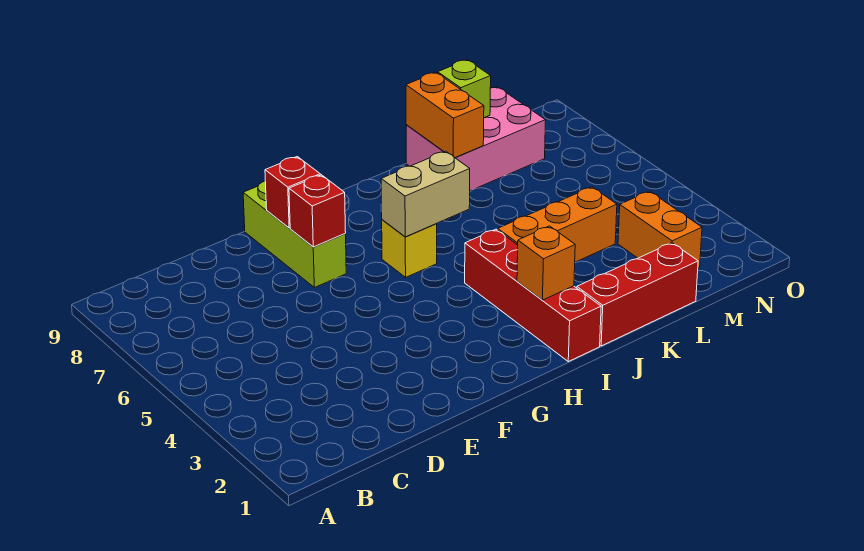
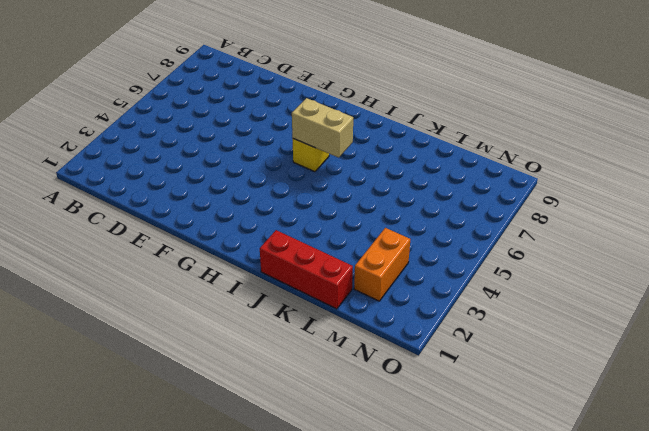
none -> lime 1x3 brick [243,181,346,288]
none -> red 1x4 brick [465,229,601,362]
none -> orange 1x3 brick [498,187,617,262]

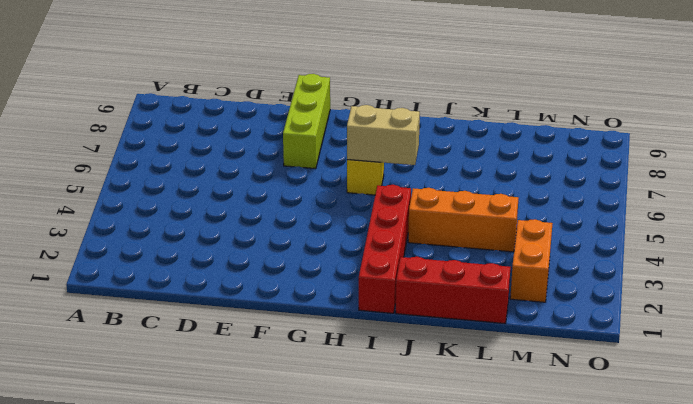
none -> pink 2x3 brick [406,87,546,191]
none -> red 1x1 brick [289,175,346,247]
none -> red 1x1 brick [265,157,320,228]

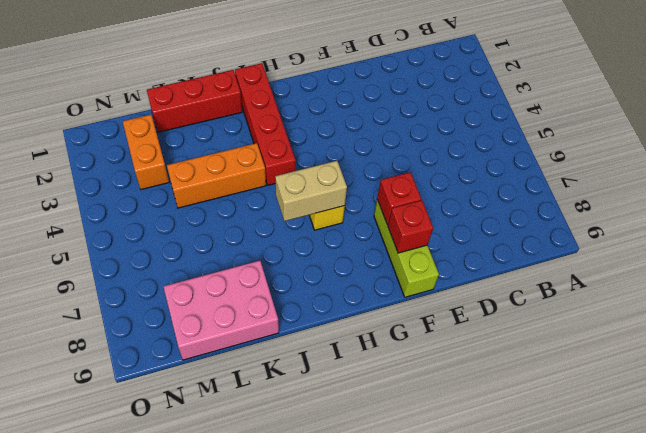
none -> orange 1x1 brick [517,226,575,300]
none -> orange 1x2 brick [406,73,484,158]
none -> lime 1x1 brick [438,60,491,118]

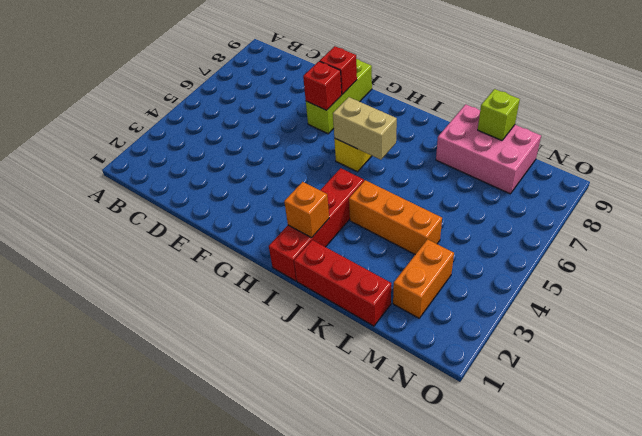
none -> orange 1x2 brick [406,73,484,158]

